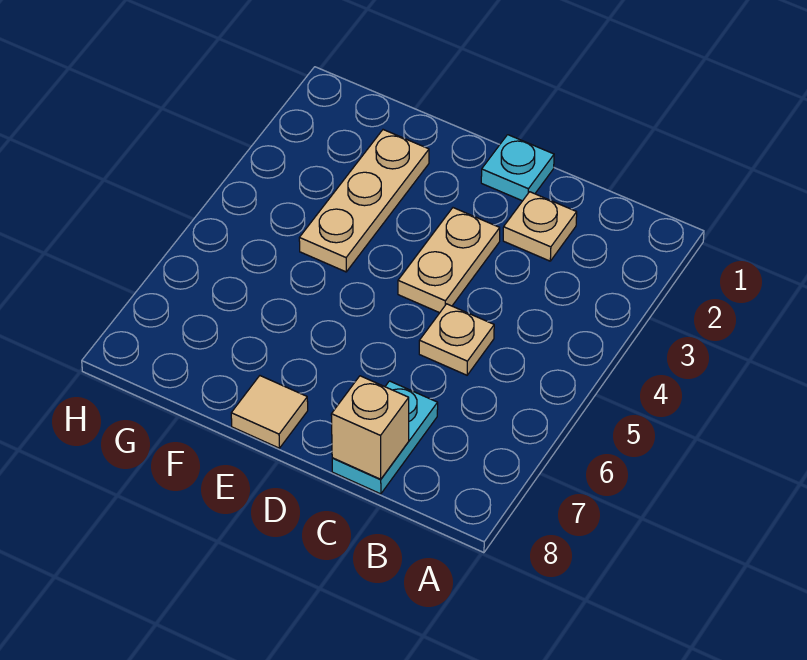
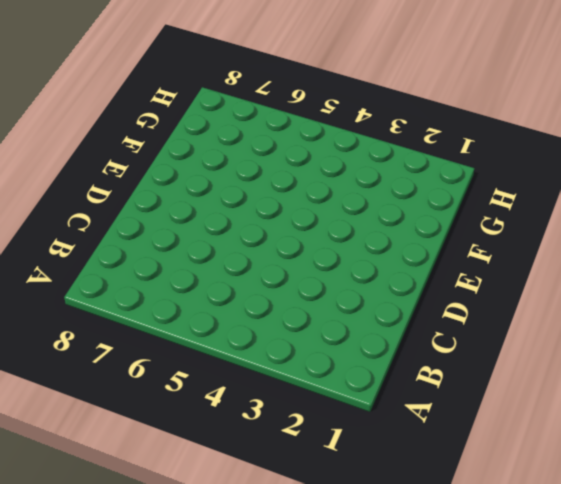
none -> tan 1x1 plate [503,192,577,261]
none -> tan 1x1 plate [419,304,494,375]

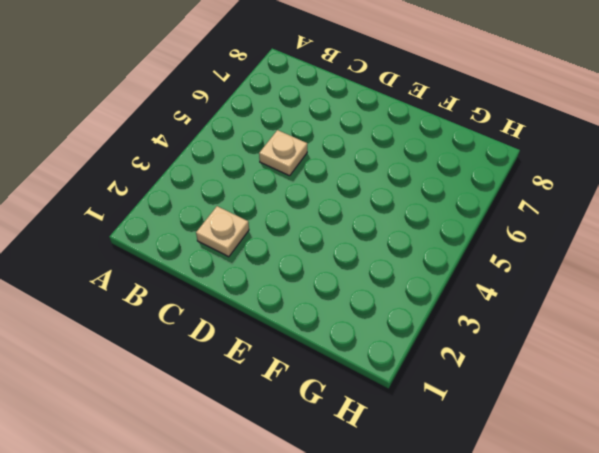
none -> cyan 1x2 plate [332,381,438,494]
none -> cyan 1x1 plate [481,135,554,201]

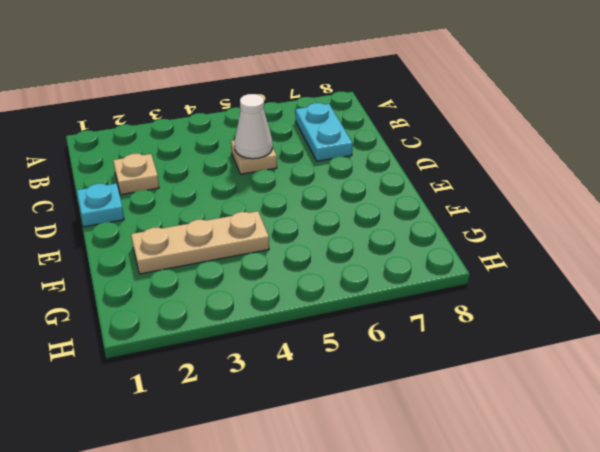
cyan 1x2 plate [295,103,353,161] -> cyan 1x2 plate turned to [332,381,438,494]
white 1x1 cone [235,94,272,159] -> none
none -> tan 1x2 plate [398,208,500,313]
none -> tan 1x1 tile [231,376,308,448]

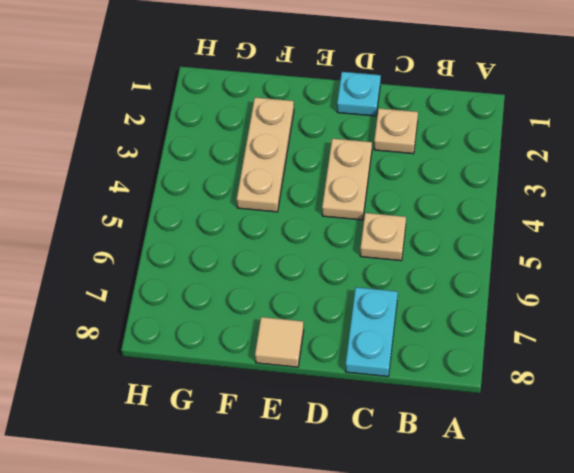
none -> tan 1x1 brick [331,376,409,479]

